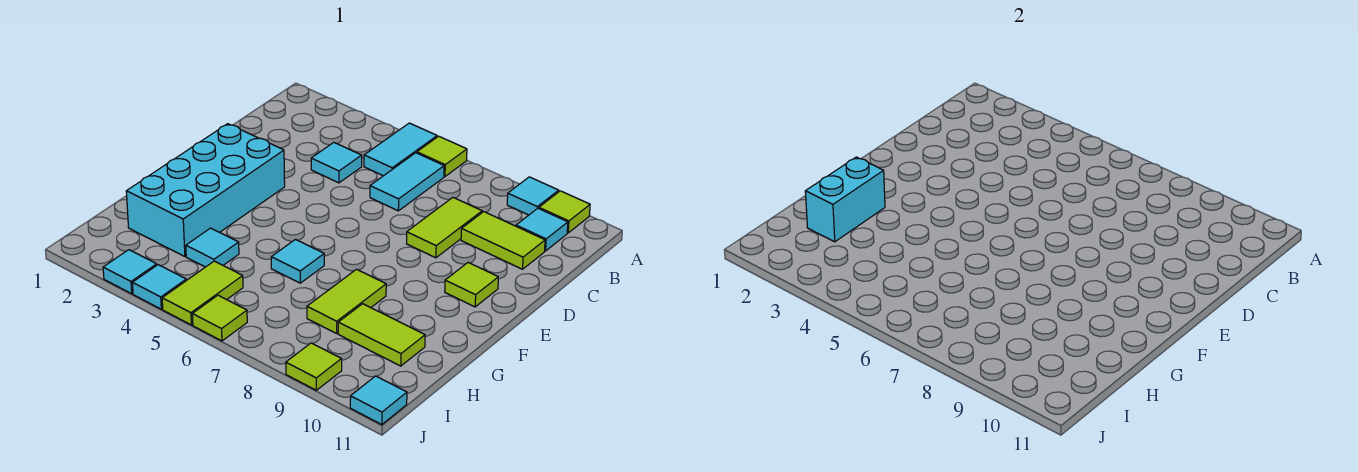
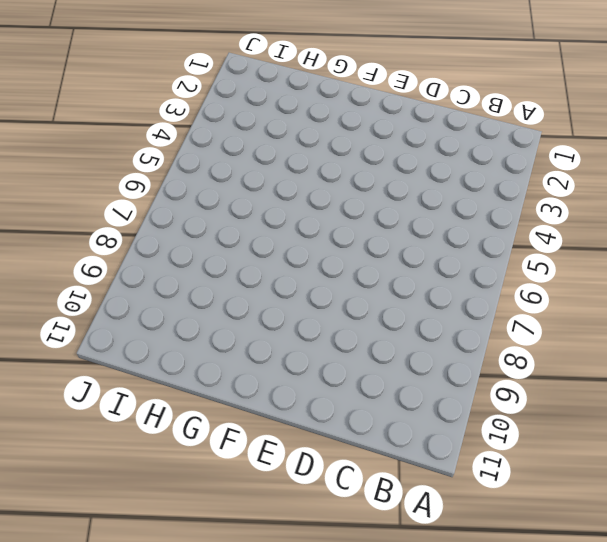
none -> cyan 1x2 tile [364,123,437,176]
none -> lime 1x1 tile [417,136,467,177]
none -> cyan 1x1 tile [507,177,559,215]

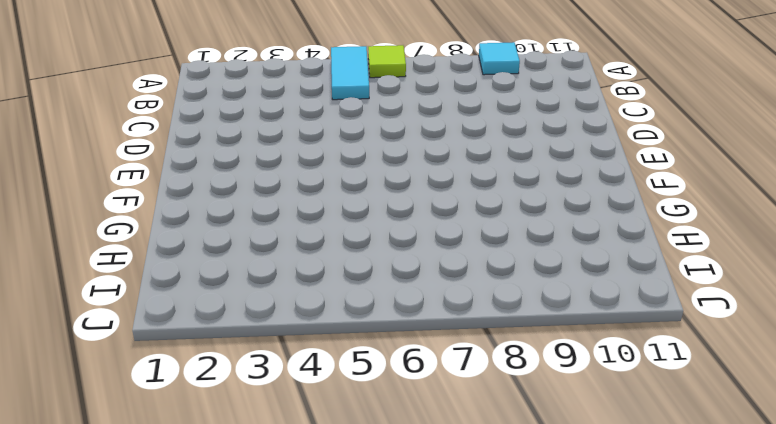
none -> lime 1x1 tile [539,191,590,233]
none -> cyan 1x2 tile [370,153,444,211]
none -> cyan 1x1 tile [516,208,568,251]

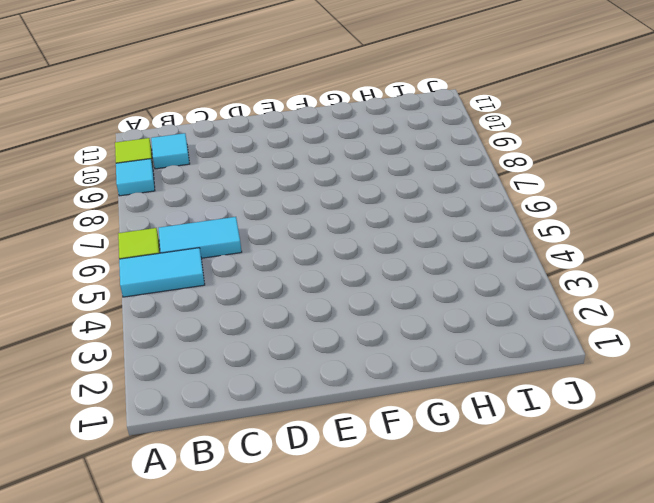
none -> cyan 1x1 tile [311,143,362,183]
none -> lime 1x2 tile [407,198,482,258]
none -> lime 1x2 tile [461,212,545,269]

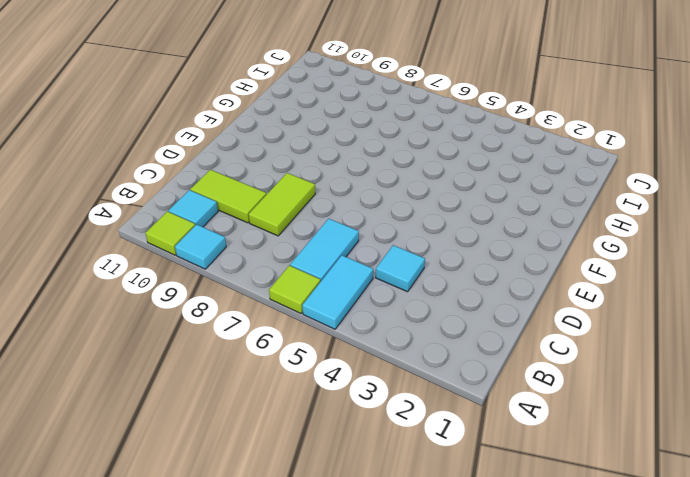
none -> cyan 2x4 brick [126,124,285,257]
none -> lime 1x1 tile [445,263,498,307]
none -> cyan 1x1 tile [271,240,324,283]

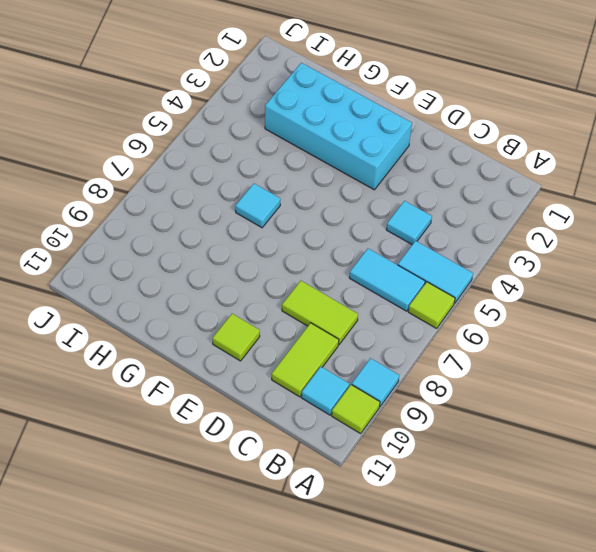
none -> lime 1x2 tile [307,269,386,333]
none -> cyan 1x1 tile [186,228,239,267]
none -> lime 1x2 tile [338,304,425,366]

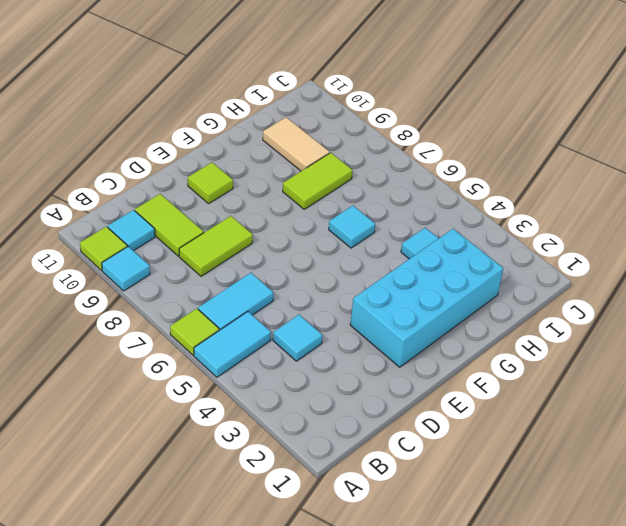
tan 1x2 tile [263,117,330,171] -> lime 1x2 tile [338,304,425,366]
none -> lime 1x2 tile [162,261,243,325]
none -> cyan 1x1 tile [103,250,157,294]
none -> cyan 1x1 tile [133,265,186,309]

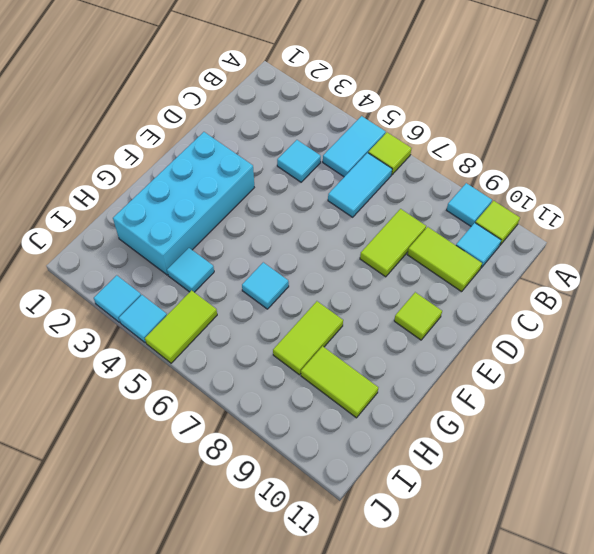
none -> lime 1x1 tile [192,295,247,341]
none -> lime 1x1 tile [286,343,342,390]
none -> cyan 1x1 tile [350,376,407,425]

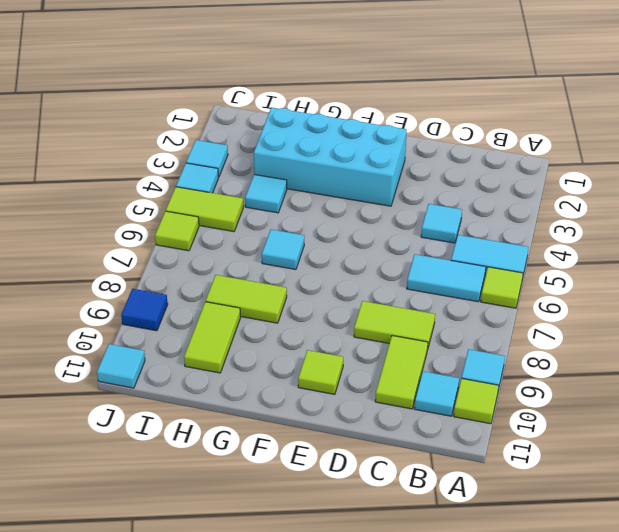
blue 1x1 tile [121,289,168,331] -> lime 1x1 tile [286,343,342,390]
none -> cyan 1x2 brick [805,157,885,242]

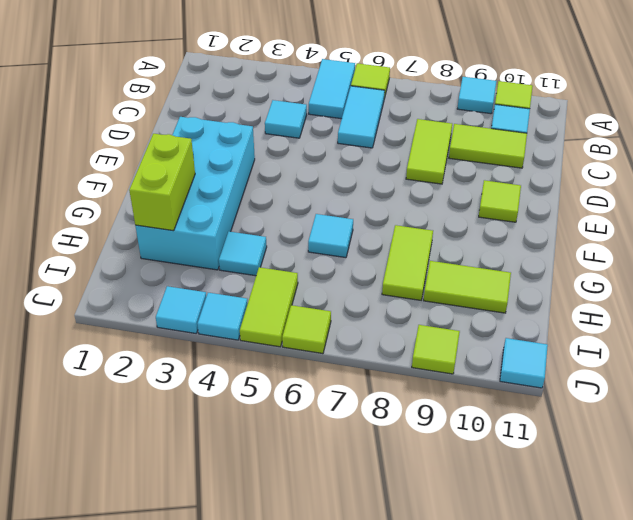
lime 1x2 brick [129,134,195,231] -> cyan 1x2 brick [805,157,885,242]

